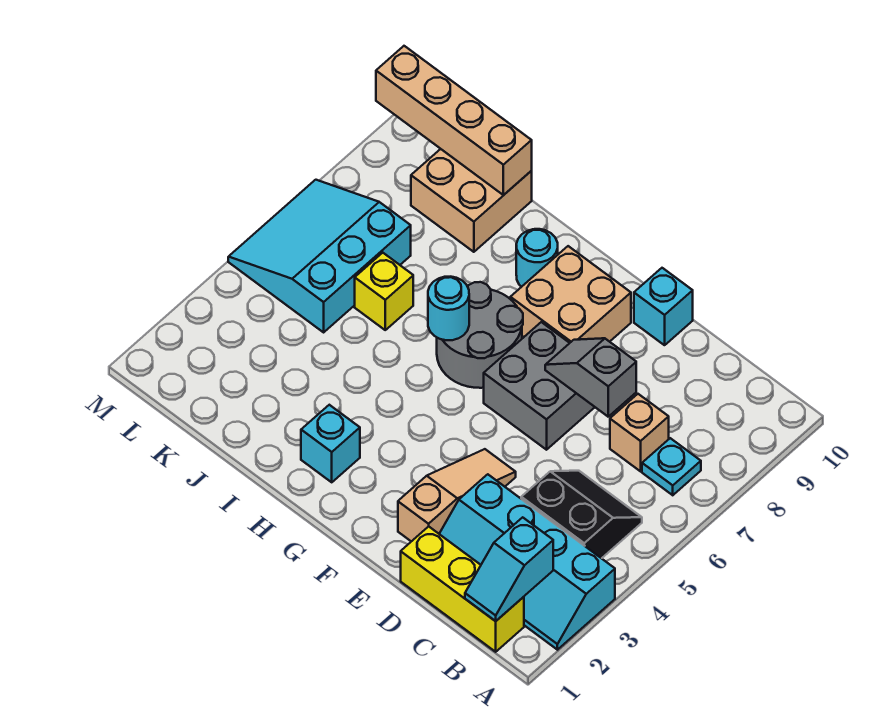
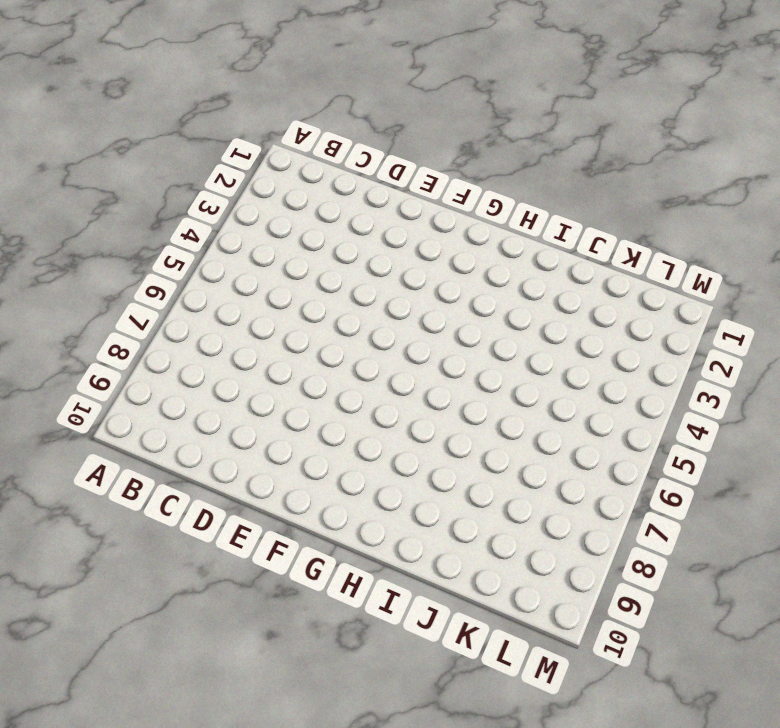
none -> cyan 2x4 slope [439,474,615,650]
none -> yellow 1x3 brick [401,526,524,652]
none -> black 2x2 slope [521,471,642,558]

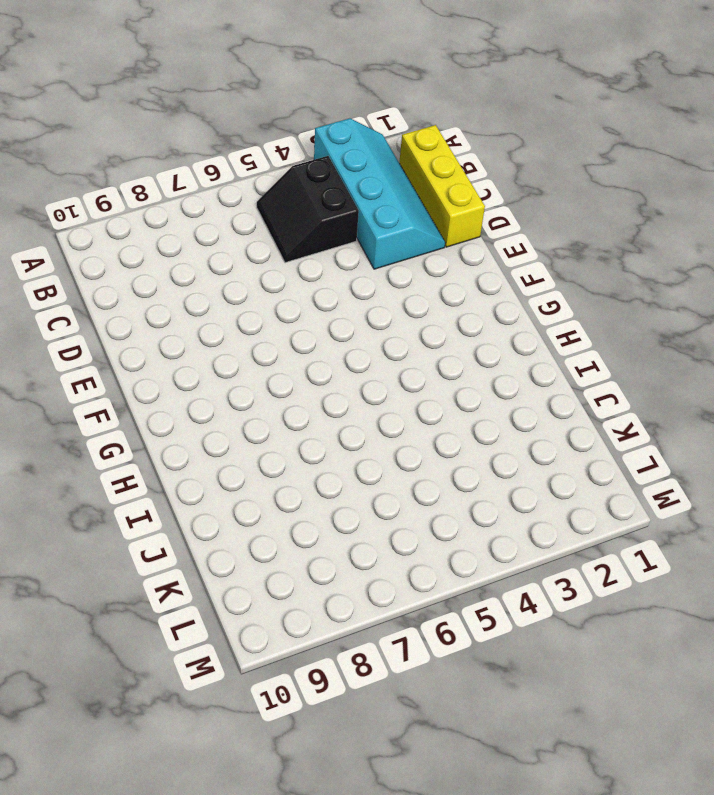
none -> cyan 1x1 plate [642,438,701,495]
none -> tan 1x1 brick [610,394,669,471]
none -> tan 1x3 slope [398,449,516,541]

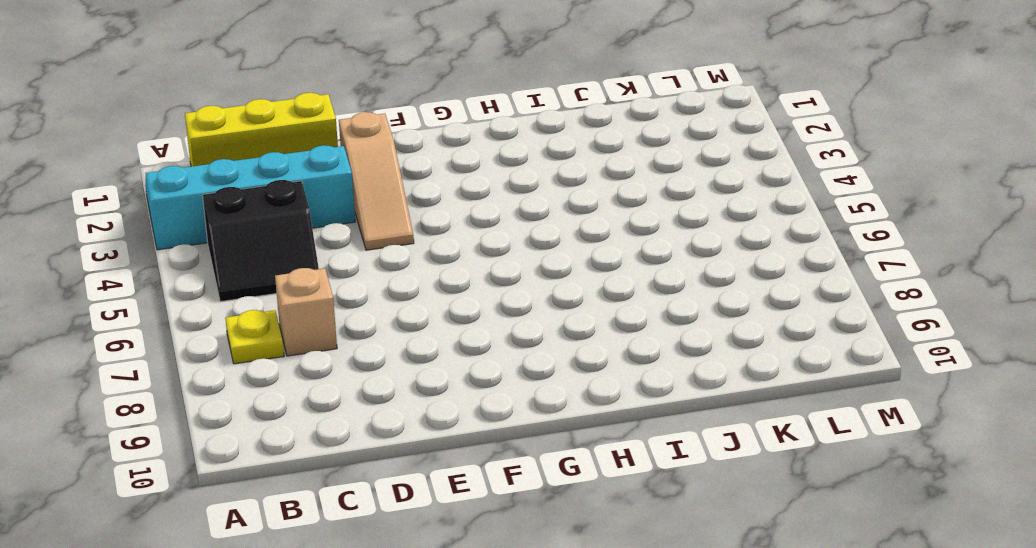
yellow 1x1 plate [225,310,284,364] -> cyan 1x1 plate [642,438,701,495]
none -> grey 2x2 brick [484,322,595,450]
none -> cyan 1x1 brick [634,268,693,345]
none -> tan 2x2 brick [510,246,631,343]

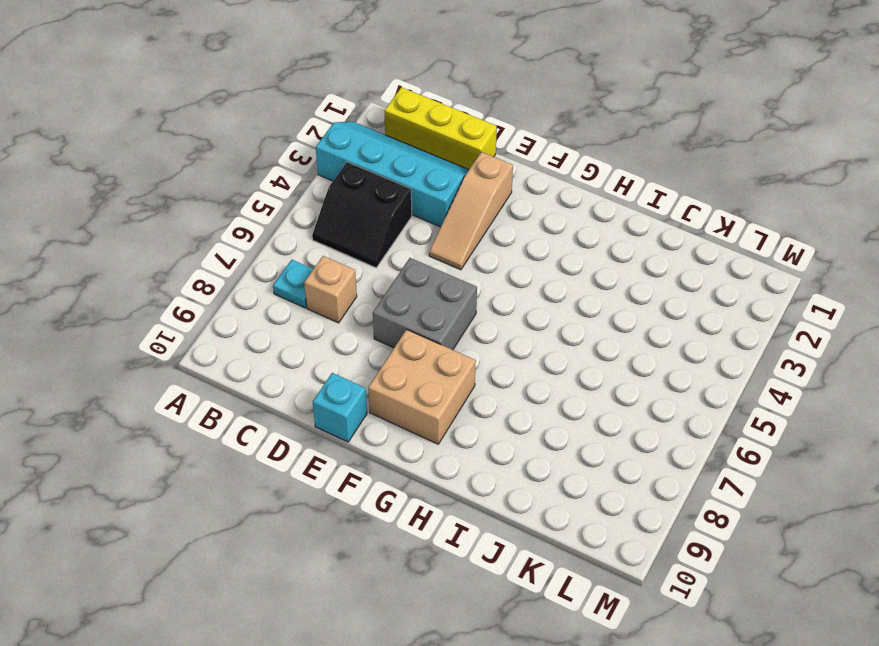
none -> grey 2x2 round brick [437,282,523,388]
none -> cyan 1x1 brick [301,405,360,482]
none -> cyan 1x1 round brick [516,229,558,287]

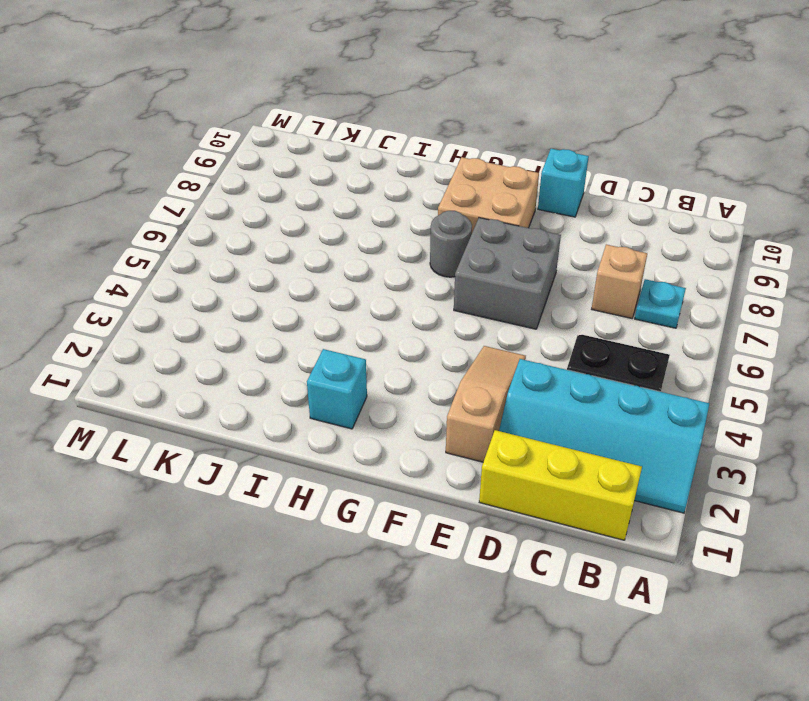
grey 1x1 round brick [430,211,472,277] -> grey 2x2 round brick [437,282,523,388]
none -> cyan 1x1 round brick [516,229,558,287]
none -> yellow 1x1 brick [355,253,413,330]
none -> tan 2x2 brick [411,149,532,252]

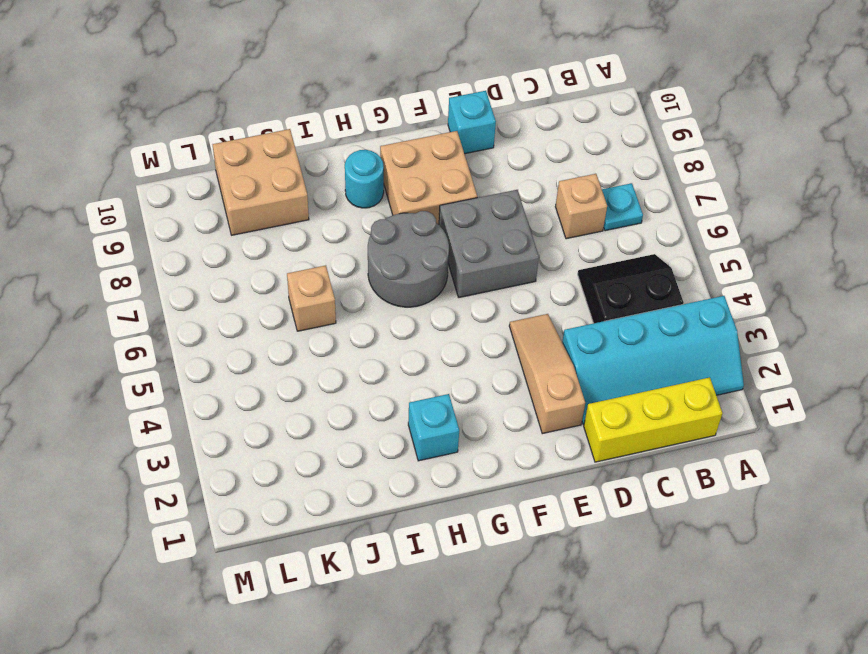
tan 1x1 brick [287,265,336,331] -> yellow 1x1 brick [355,253,413,330]
none -> cyan 3x3 slope [228,180,411,332]
none -> cyan 1x2 slope [465,517,553,621]
none -> grey 1x2 slope [545,338,636,417]

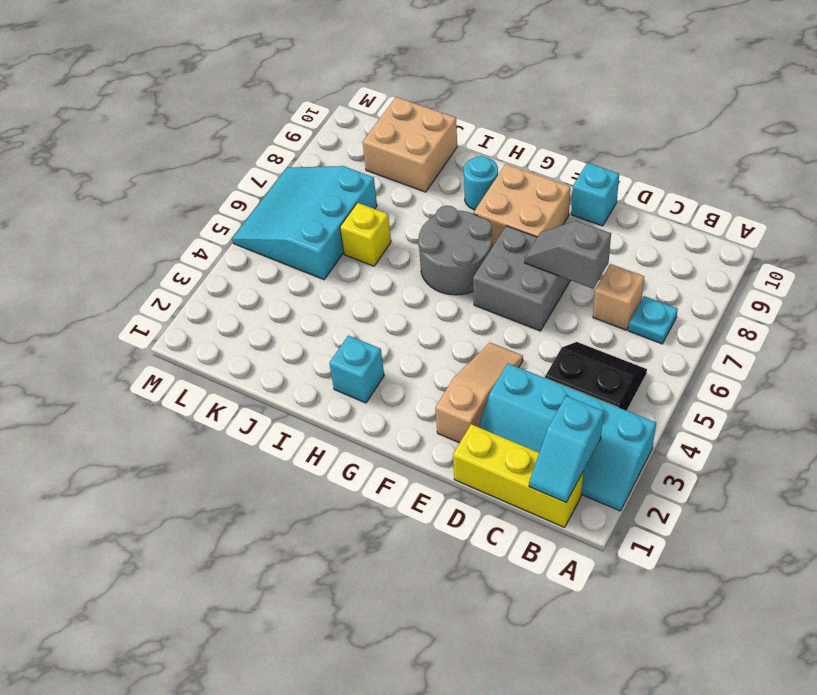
none -> cyan 1x1 round brick [428,277,469,340]
none -> tan 1x4 brick [376,46,532,195]

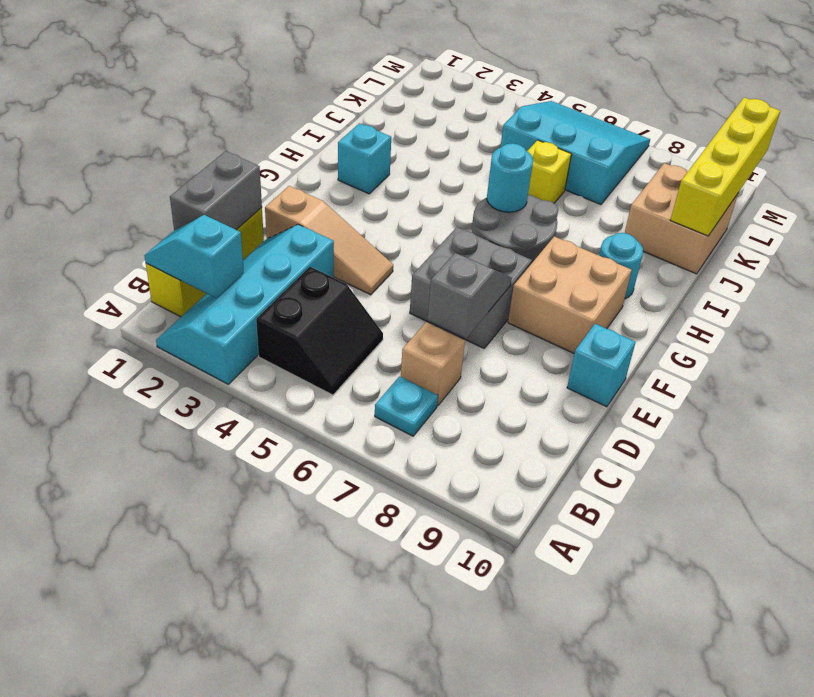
grey 1x2 brick [170,151,262,230] -> none
yellow 1x4 brick [670,98,780,236] -> tan 1x4 brick [376,46,532,195]

